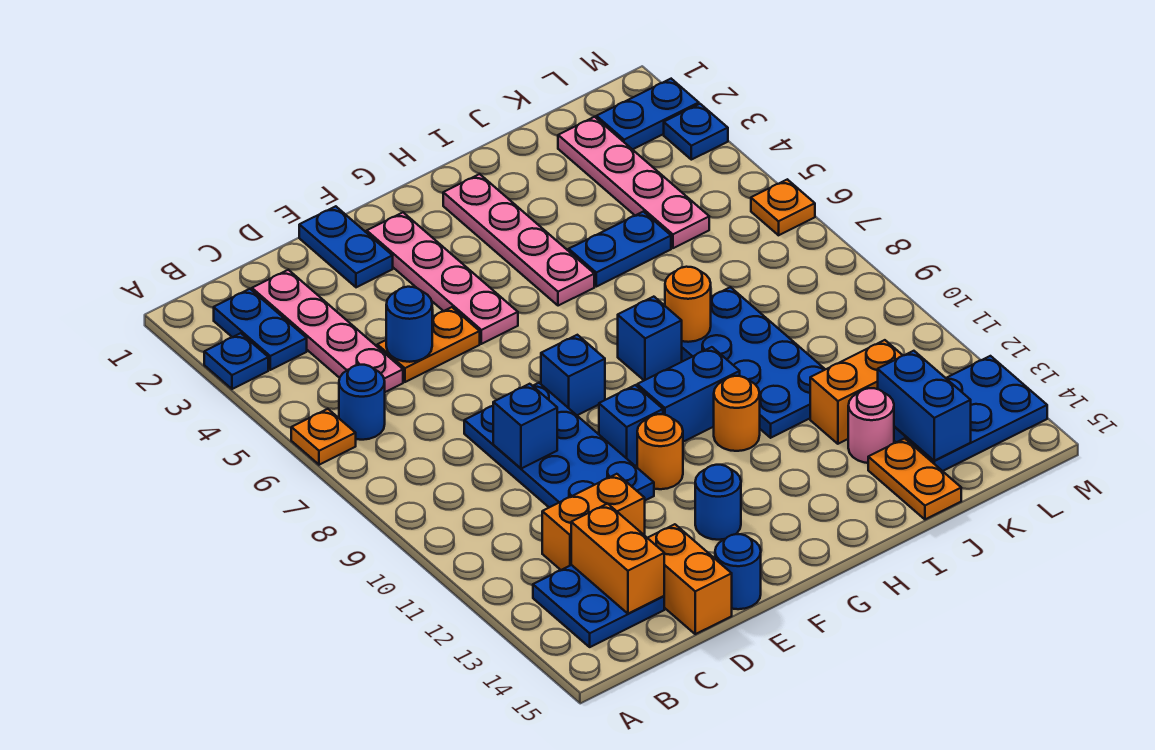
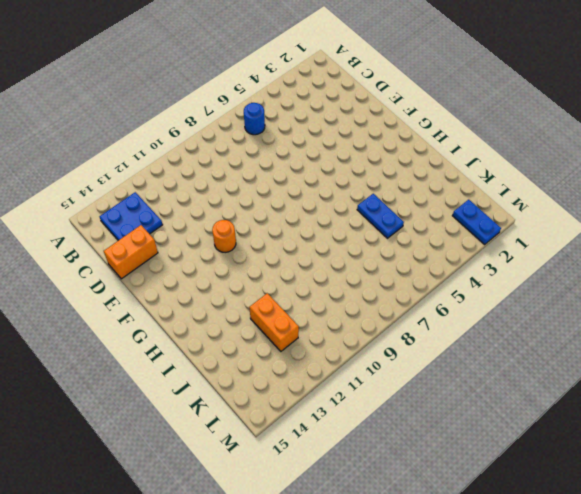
none -> blue 1x1 plate [204,333,268,389]
none -> orange 1x1 plate [291,409,356,465]
none -> blue 1x2 plate [214,289,307,370]
none -> pink 1x4 plate [252,270,403,392]

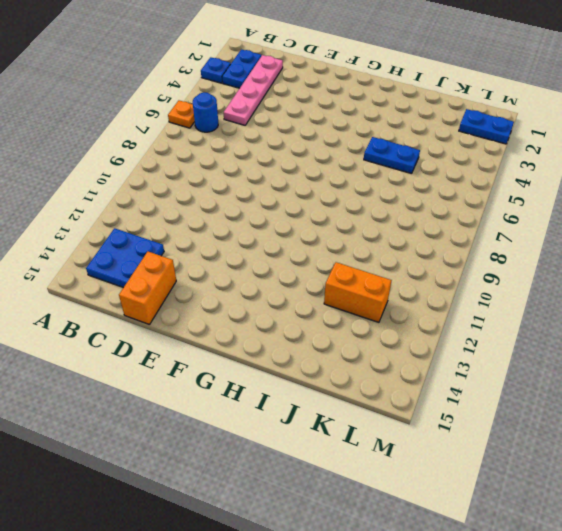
none -> orange 1x2 brick [542,474,645,570]
none -> orange 1x2 plate [377,307,480,382]
none -> blue 2x4 plate [464,383,654,507]
none -> blue 1x2 plate [299,206,393,287]

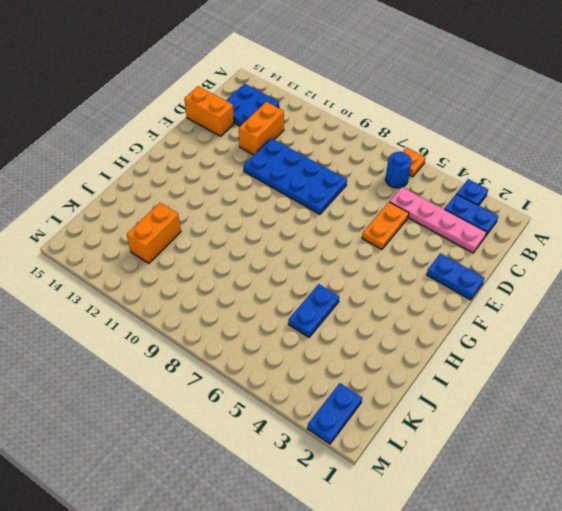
none -> blue 1x1 round brick [715,534,761,609]
none -> pink 1x4 plate [367,213,518,344]
none -> blue 1x1 brick [541,335,605,415]
none -> blue 1x1 brick [599,385,663,466]

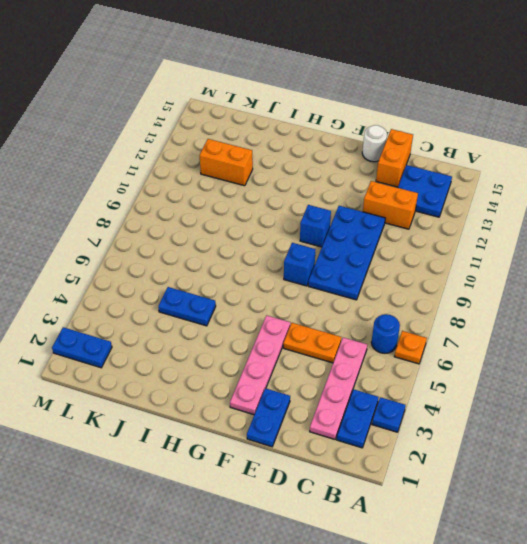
white 1x1 round brick [362,125,387,162] -> blue 1x1 round brick [715,534,761,609]
none -> orange 1x1 round brick [637,414,683,489]
none -> blue 1x1 round brick [695,465,741,540]
none -> blue 1x2 brick [637,347,740,442]
none -> pink 1x4 plate [443,174,594,306]

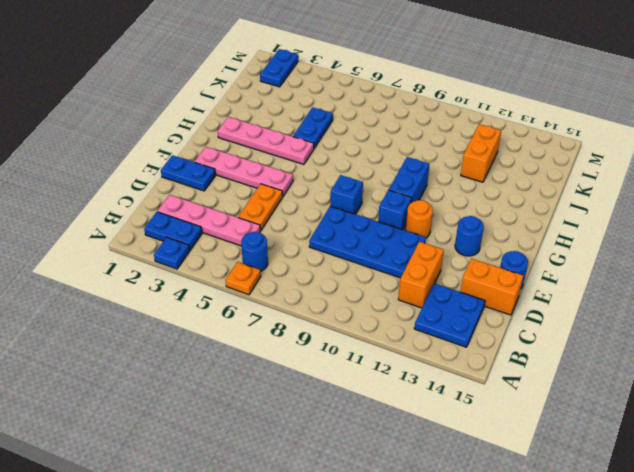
none -> blue 1x1 brick [618,297,682,380]
none -> orange 1x1 round brick [714,376,760,451]
none -> blue 2x4 plate [682,287,825,438]
none -> pink 1x1 round brick [848,388,894,463]

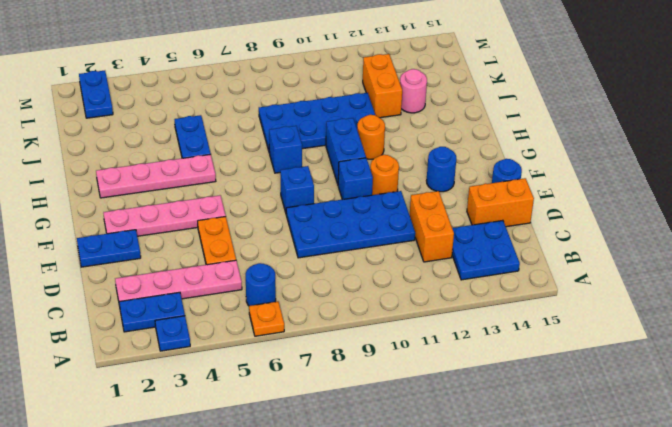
none -> orange 1x2 plate [868,438,961,519]
none -> pink 1x4 plate [558,117,709,248]
none -> blue 2x3 plate [894,356,1047,471]
none -> blue 1x1 plate [664,104,728,160]

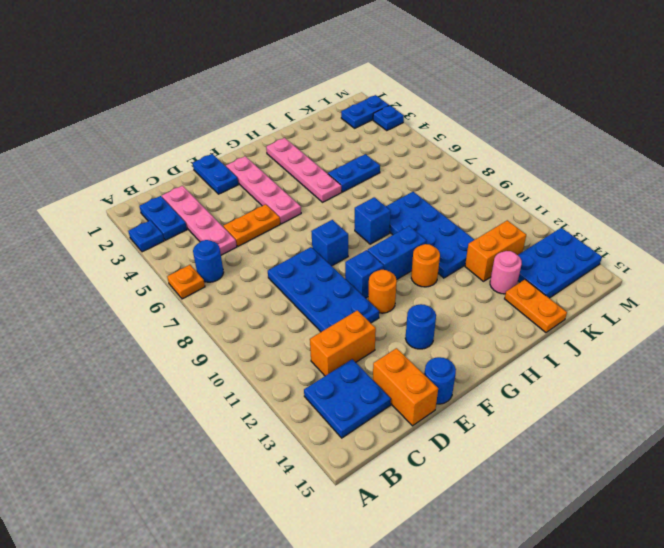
none -> pink 1x4 plate [558,117,709,248]
none -> orange 1x1 plate [751,179,815,235]
none -> orange 1x2 brick [571,504,664,614]
none -> blue 1x1 round brick [386,287,432,362]

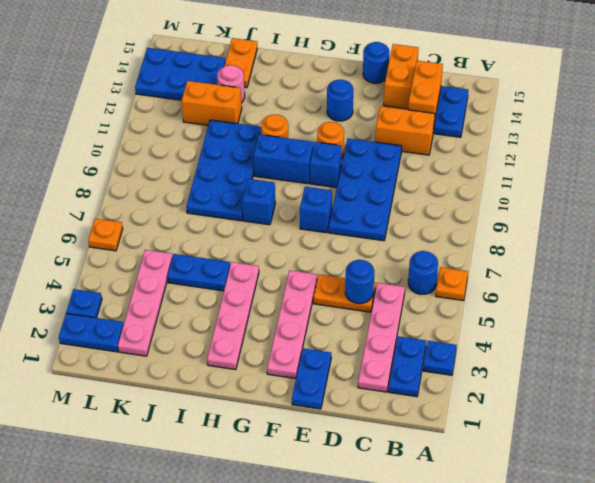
none -> blue 1x1 brick [493,384,557,469]
none -> orange 1x1 round brick [665,267,711,342]
none -> blue 1x2 brick [878,351,971,461]

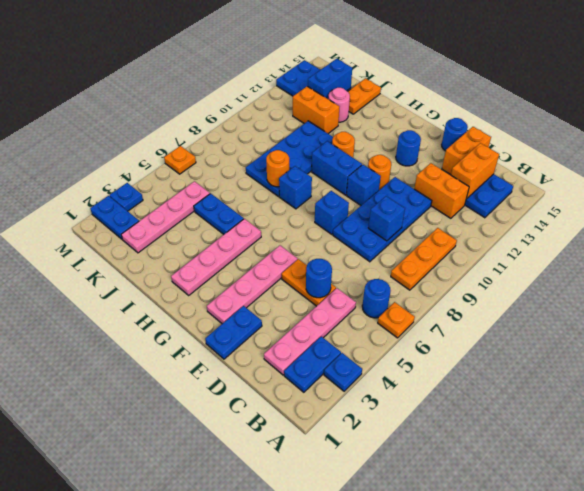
orange 1x3 plate [391,228,457,290] -> none

